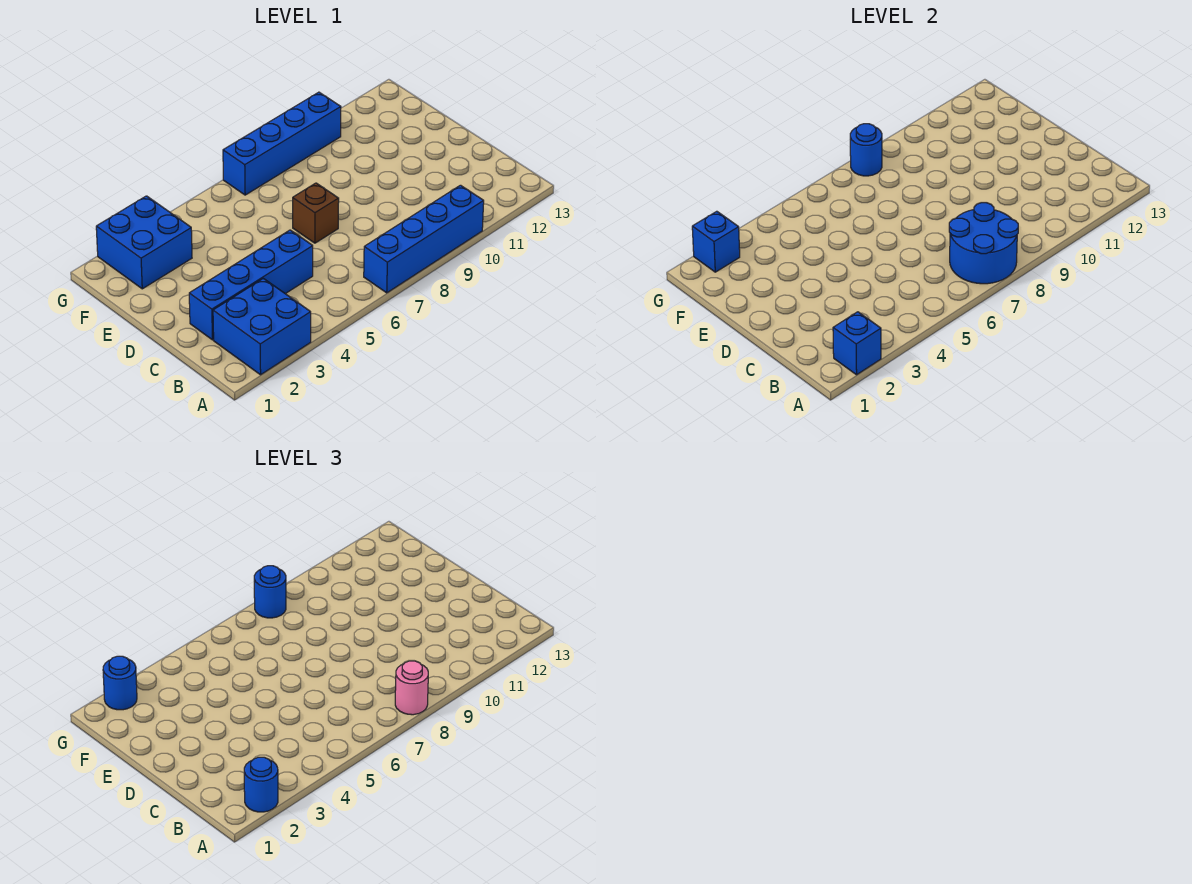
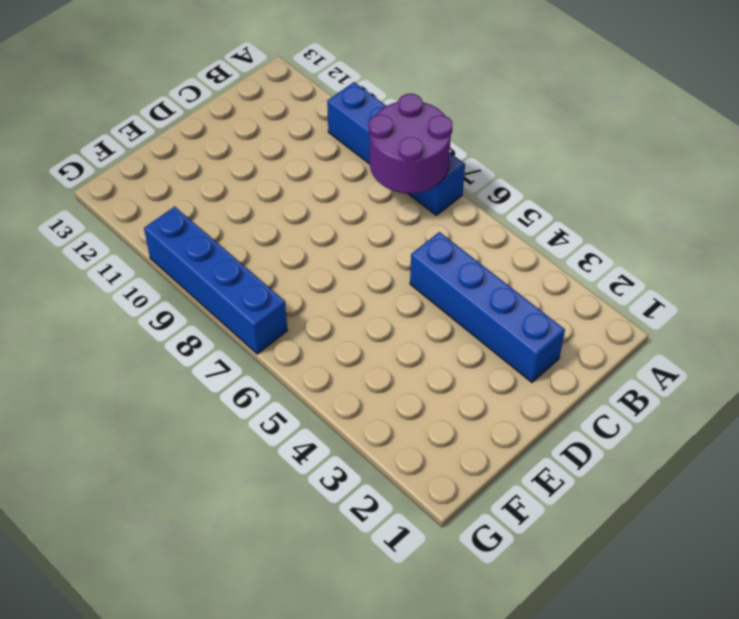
purple 2x2 round brick [369,94,452,193] -> blue 2x2 round brick [949,203,1018,284]
none -> blue 2x2 brick [213,278,311,375]
none -> brown 1x1 brick [293,183,339,243]
none -> blue 2x2 brick [96,196,192,289]

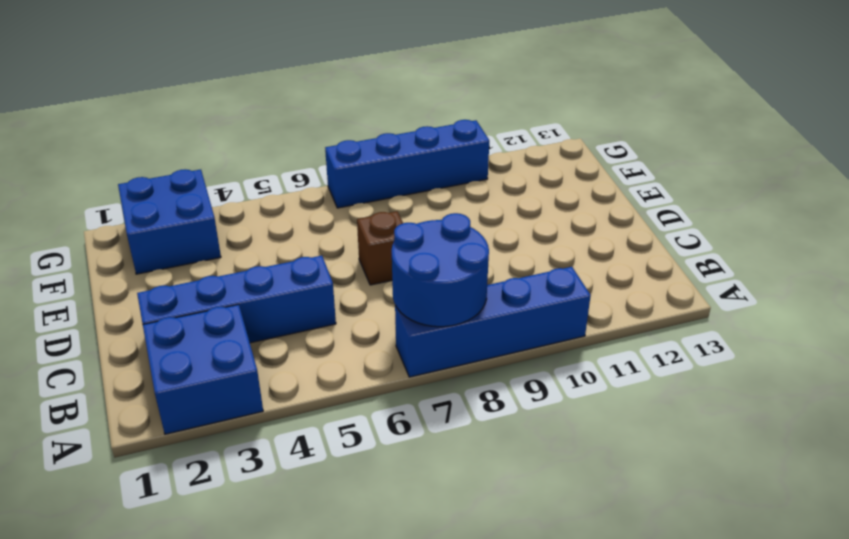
none -> blue 1x1 brick [833,312,881,375]
none -> blue 1x1 brick [692,211,740,272]
none -> blue 1x1 round brick [850,124,882,176]

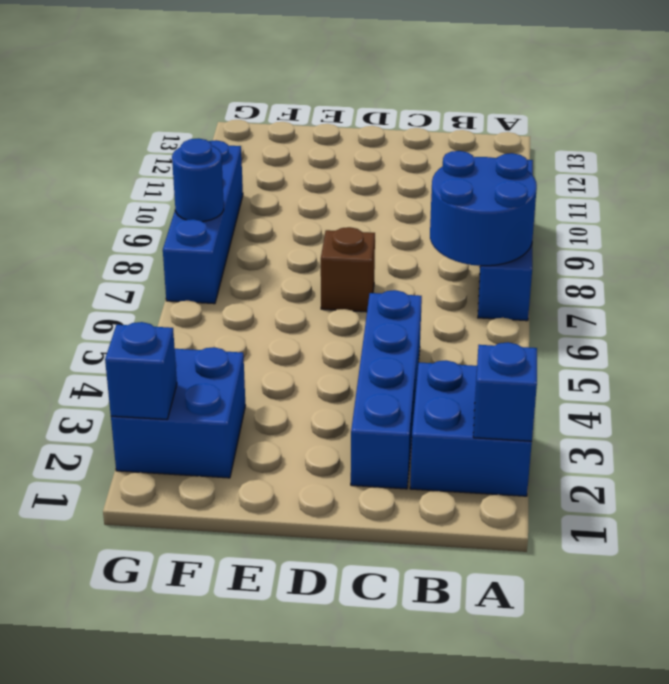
none -> blue 1x1 round brick [244,757,278,812]
none -> pink 1x1 round brick [395,661,428,715]
none -> blue 1x1 round brick [103,656,137,710]

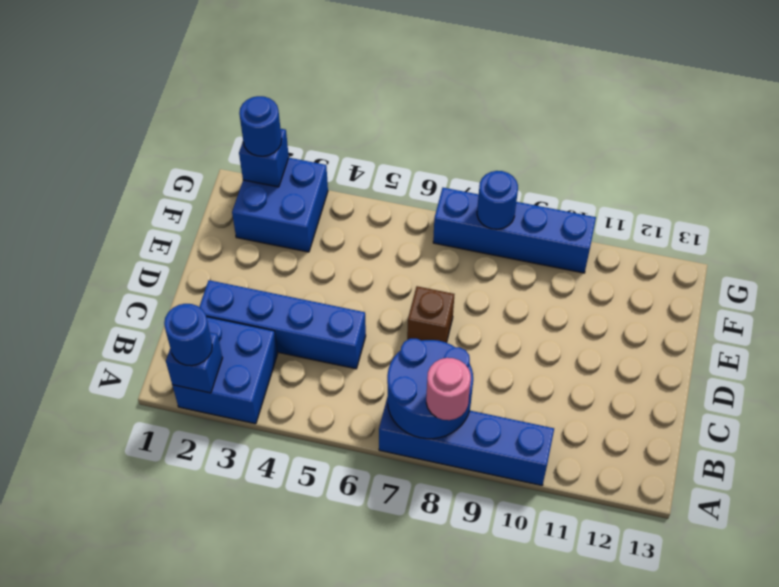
none -> blue 1x1 round brick [254,566,286,618]

